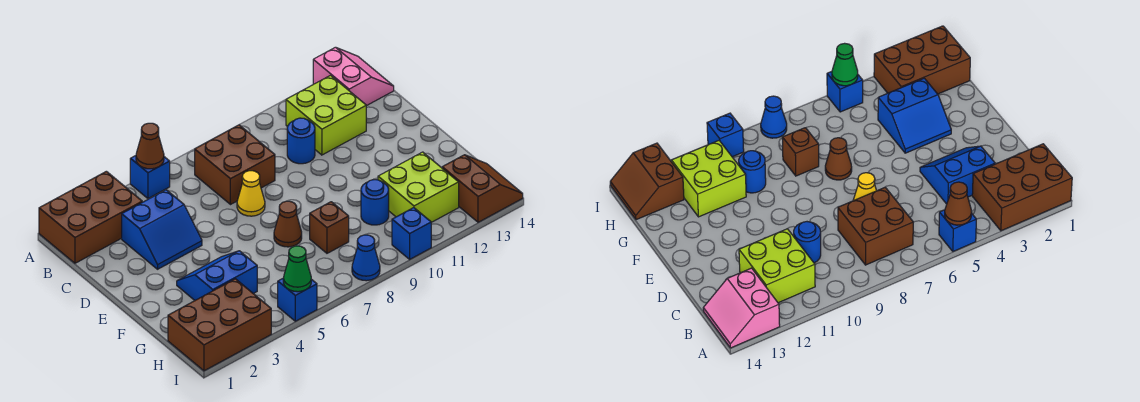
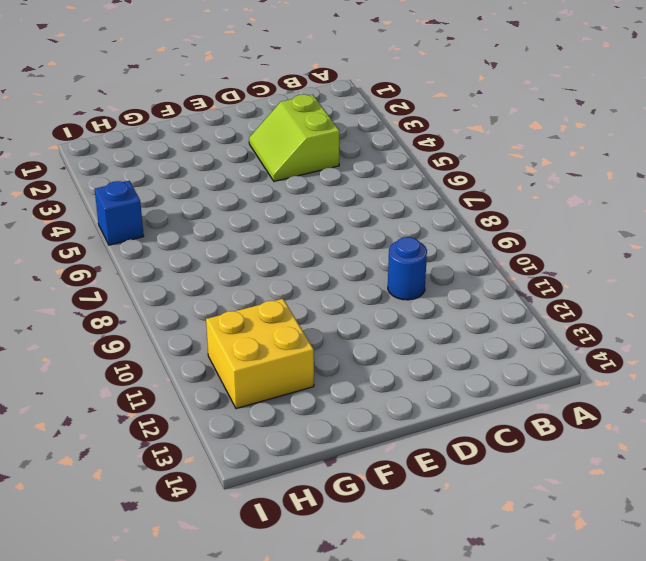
lime 2x2 slope [249,94,340,181] -> blue 2x2 slope [122,190,202,269]
yellow 2x2 brick [206,299,314,409] -> lime 2x2 brick [378,152,459,222]
none -> brown 2x3 brick [39,171,142,263]
none -> blue 1x1 brick [130,156,170,198]
none -> pink 2x2 slope [313,47,394,106]

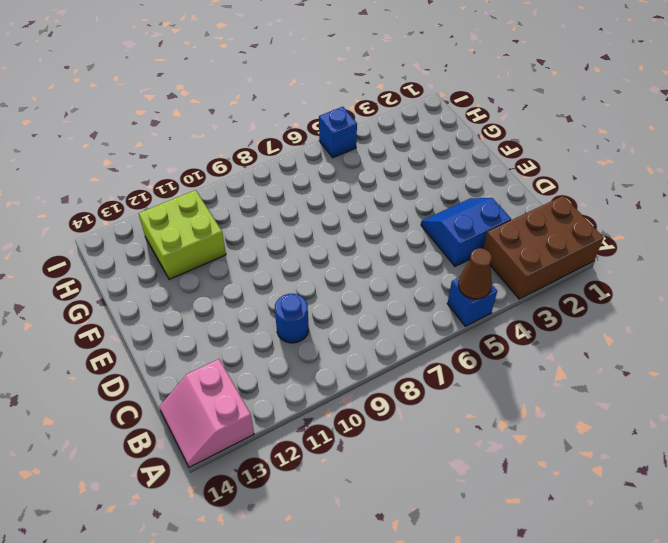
none -> brown 2x2 brick [195,125,275,205]
none -> lime 2x2 brick [286,75,366,155]
none -> yellow 1x1 cone [237,171,265,216]

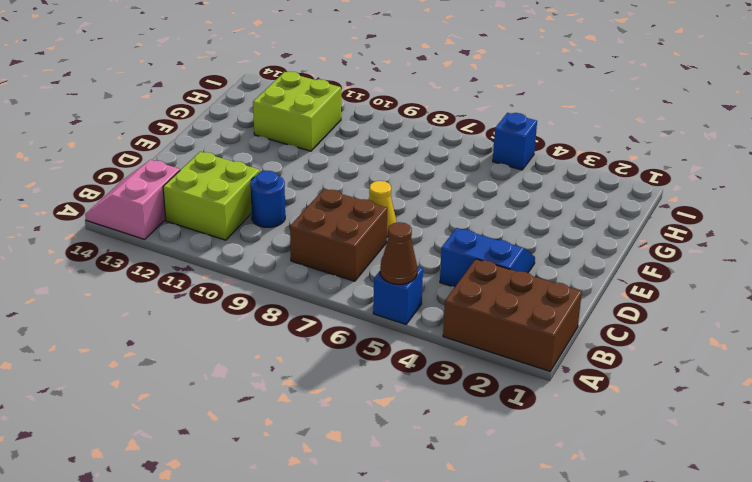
none -> blue 2x2 slope [177,251,257,300]
none -> brown 1x1 cone [274,201,302,247]
none -> brown 1x1 brick [310,202,349,253]

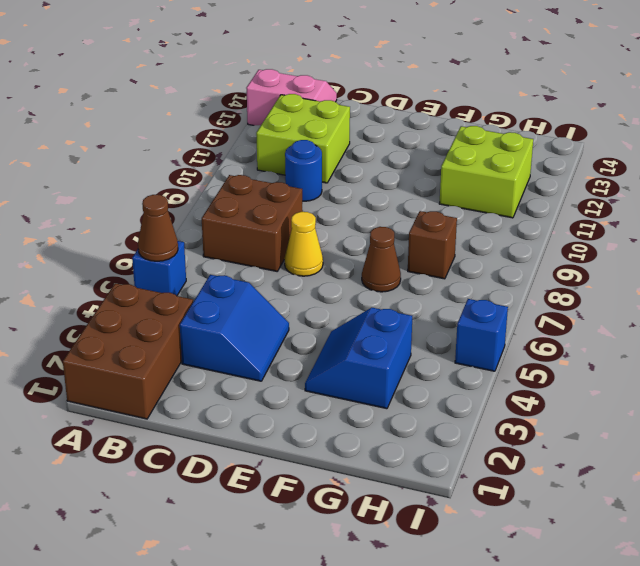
none -> blue 1x1 round brick [361,179,389,225]
none -> brown 2x3 brick [168,279,271,371]
none -> brown 2x2 slope [442,155,523,222]

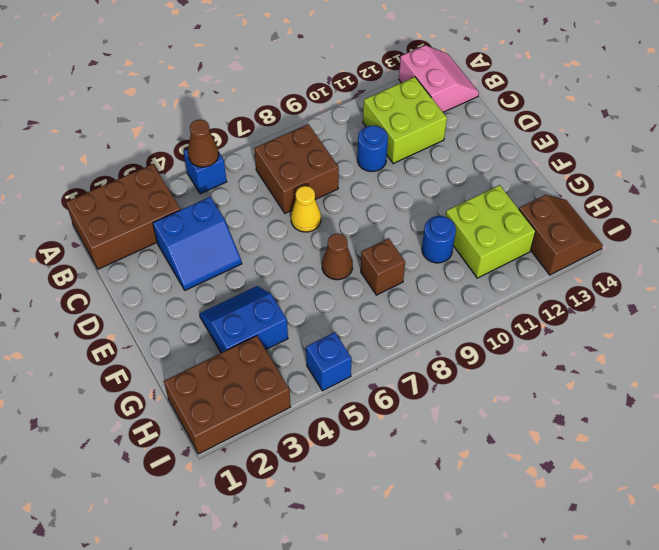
none -> blue 1x1 cone [352,235,380,281]
none -> blue 1x1 brick [392,208,431,259]
none -> green 1x1 cone [283,246,311,292]

